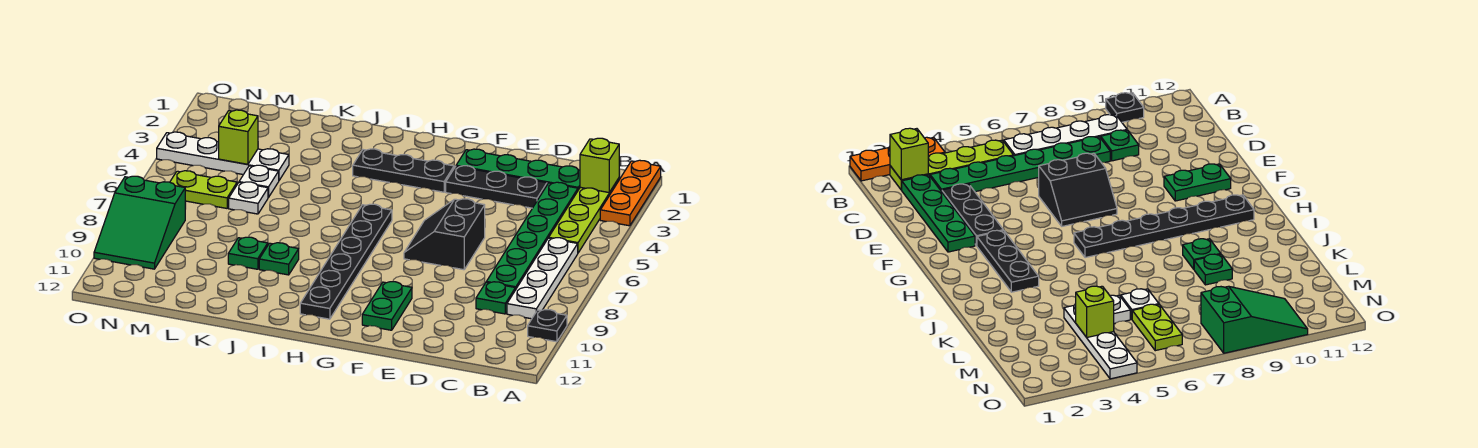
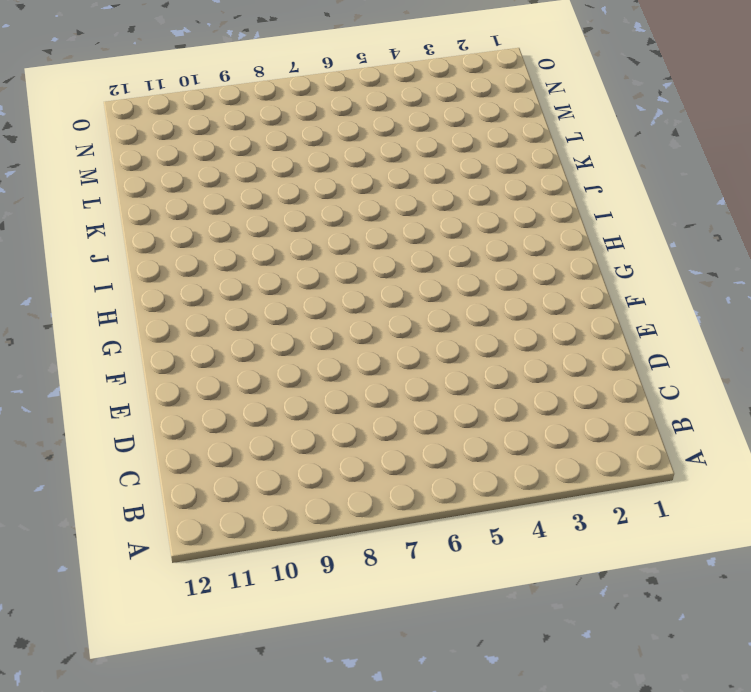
none -> orange 1x3 plate [600,160,661,226]
none -> black 1x1 plate [528,310,567,342]
none -> lime 1x4 plate [549,178,619,253]

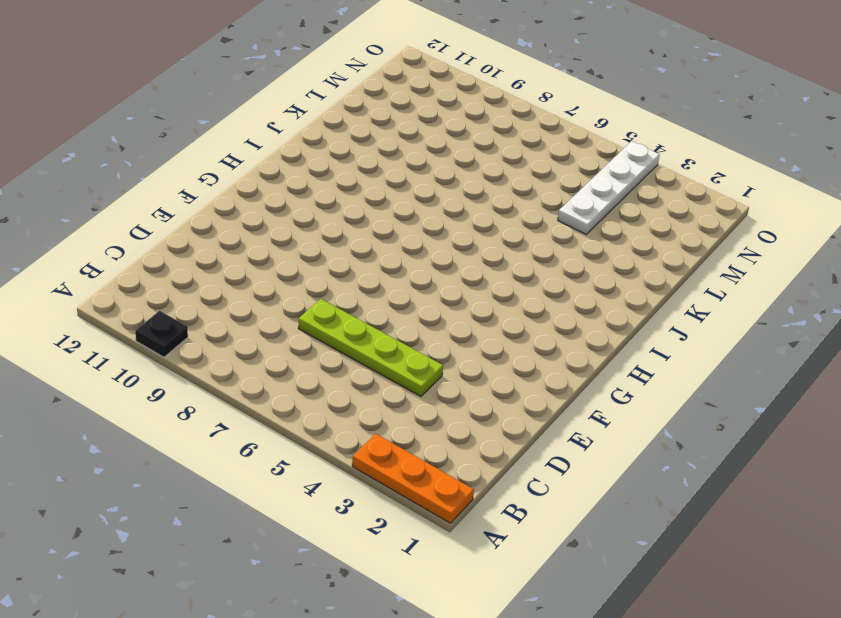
lime 1x4 plate [298,299,443,396] -> lime 1x4 plate moved to [549,178,619,253]
none -> white 1x4 plate [507,238,578,319]
none -> green 1x4 plate [456,149,580,190]
none -> green 1x6 plate [487,182,578,290]

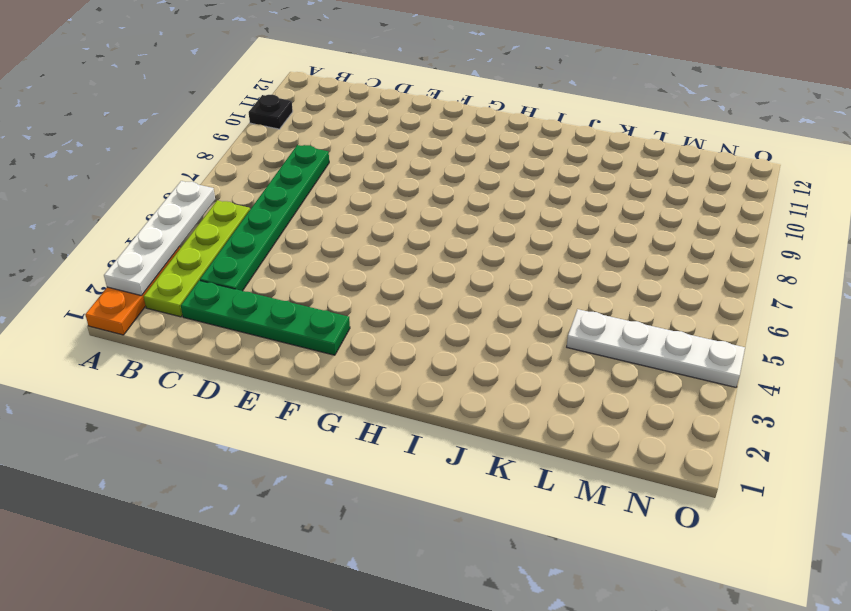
white 1x4 plate [104,181,215,295] -> white 1x4 plate moved to [507,238,578,319]
none -> green 1x1 plate [476,282,515,314]
none -> black 1x3 plate [446,166,547,208]
none -> black 2x2 slope [404,199,485,270]

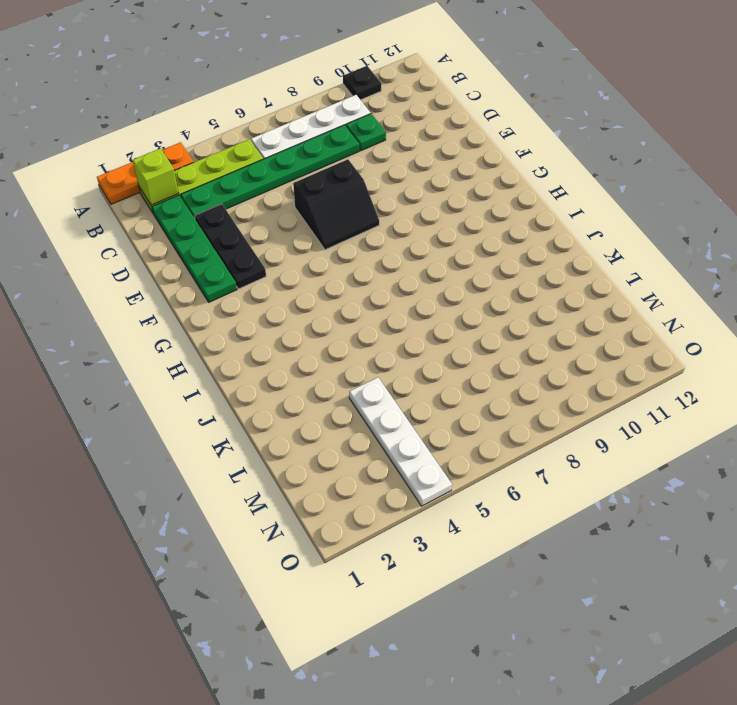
none -> green 1x2 plate [362,282,412,330]
none -> black 1x3 plate [353,149,454,192]
none -> black 1x6 plate [300,204,392,319]

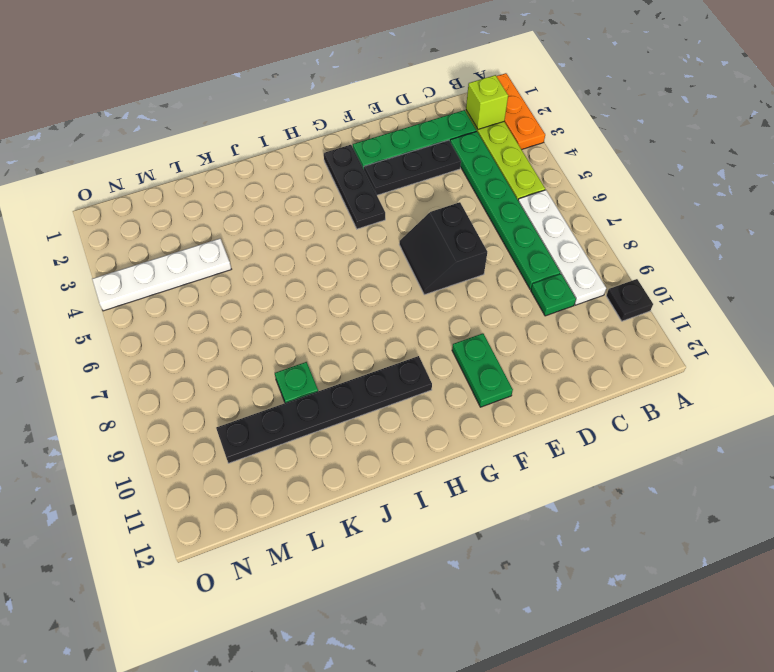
black 1x3 plate [324,145,385,229] -> black 1x3 plate turned to [353,149,454,192]
black 1x6 plate [216,356,432,463] -> black 1x6 plate turned to [300,204,392,319]
none -> green 1x1 plate [259,243,299,275]
none -> white 1x1 plate [239,165,279,198]
none -> white 1x1 plate [229,182,268,214]

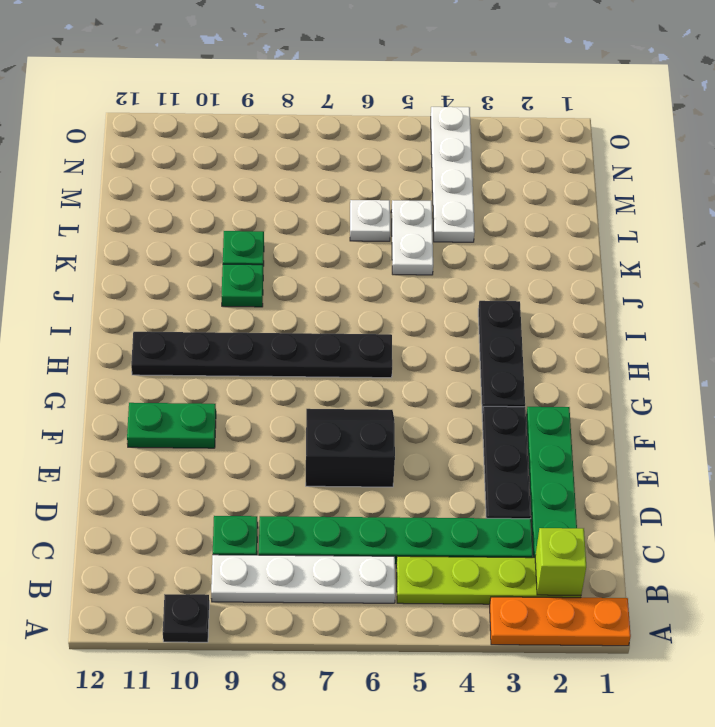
white 1x2 plate [391,200,433,275] -> white 1x1 plate [239,165,279,198]
none -> lime 1x2 plate [170,171,237,208]
none -> green 2x3 slope [94,176,185,269]
none -> lime 1x1 brick [219,110,258,164]

